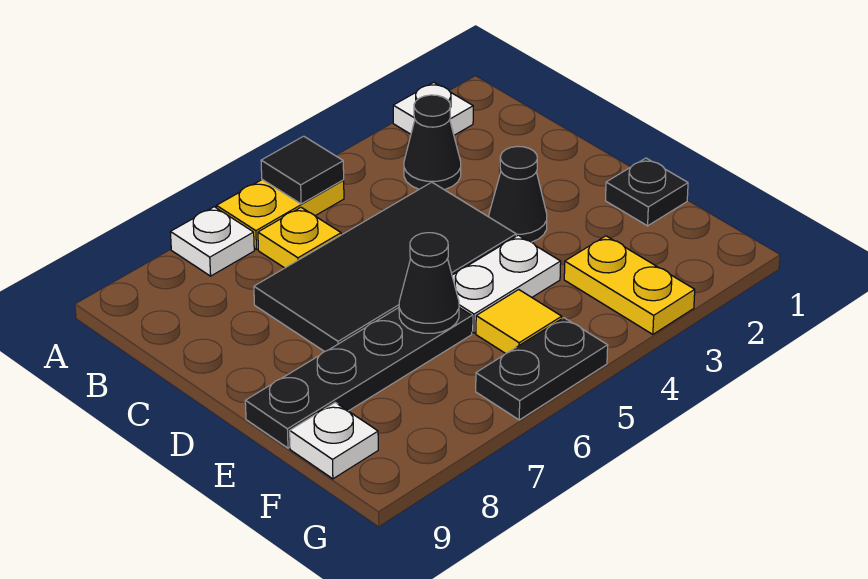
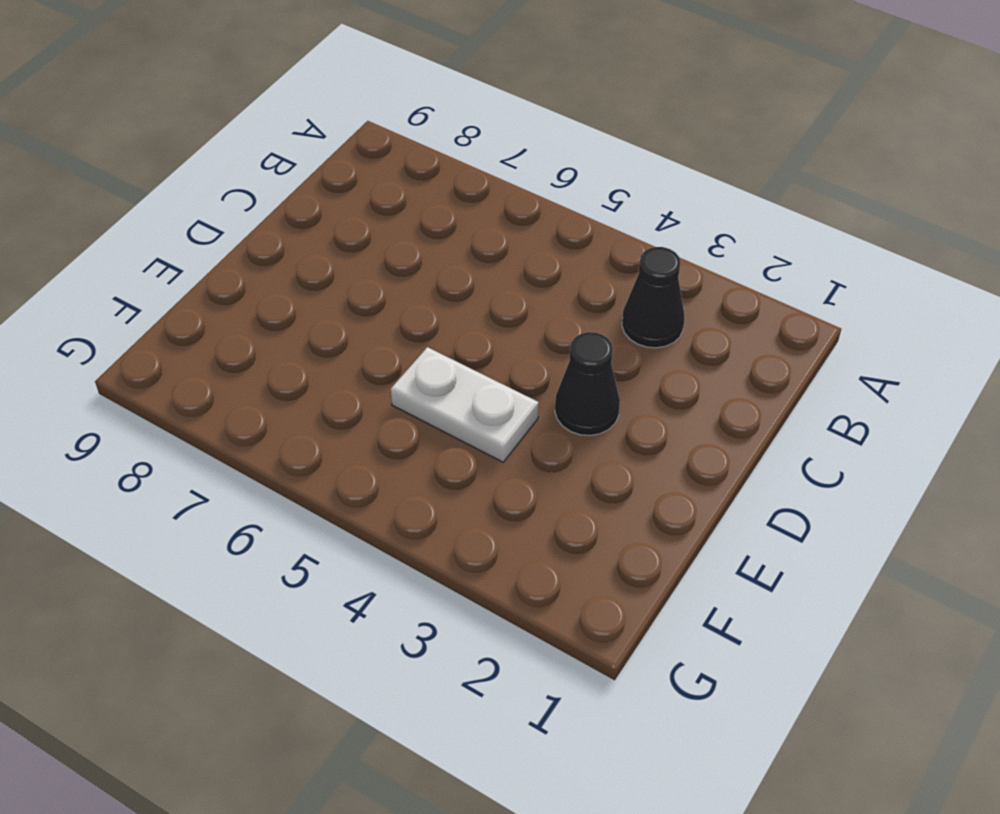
none -> white 1x1 plate [393,82,473,135]
none -> yellow 1x2 plate [217,180,344,250]
none -> white 1x1 plate [170,207,254,276]

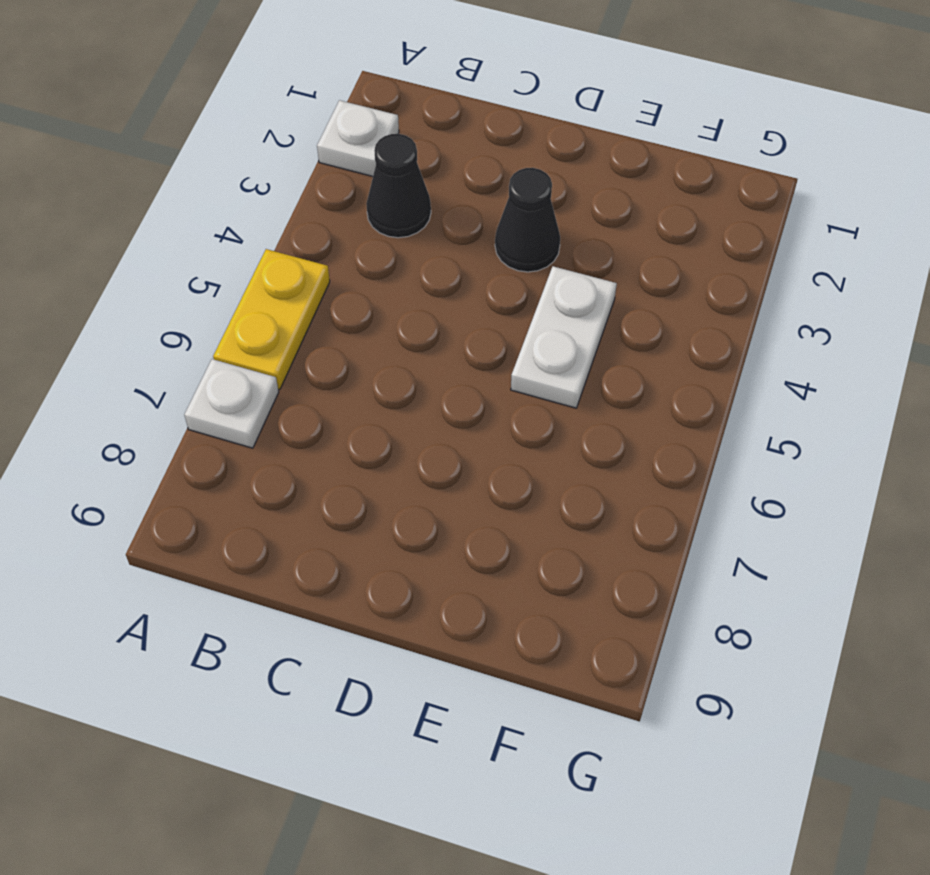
none -> yellow 1x1 plate [258,208,341,268]
none -> black 2x4 tile [254,182,516,352]
none -> black 1x1 plate [606,158,688,226]

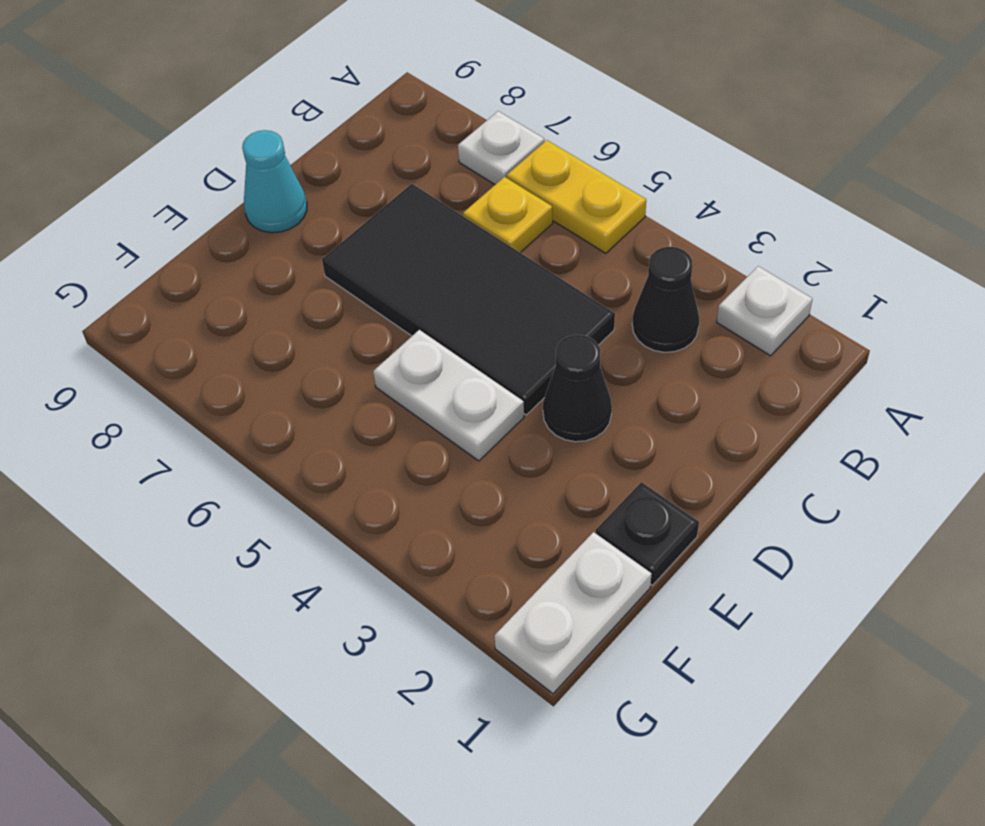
cyan 1x1 cone [242,130,307,233] -> none
white 1x2 plate [495,532,651,694] -> none
none -> black 1x4 plate [245,308,472,448]
none -> yellow 1x2 plate [564,236,695,334]
none -> yellow 1x1 tile [476,290,562,354]

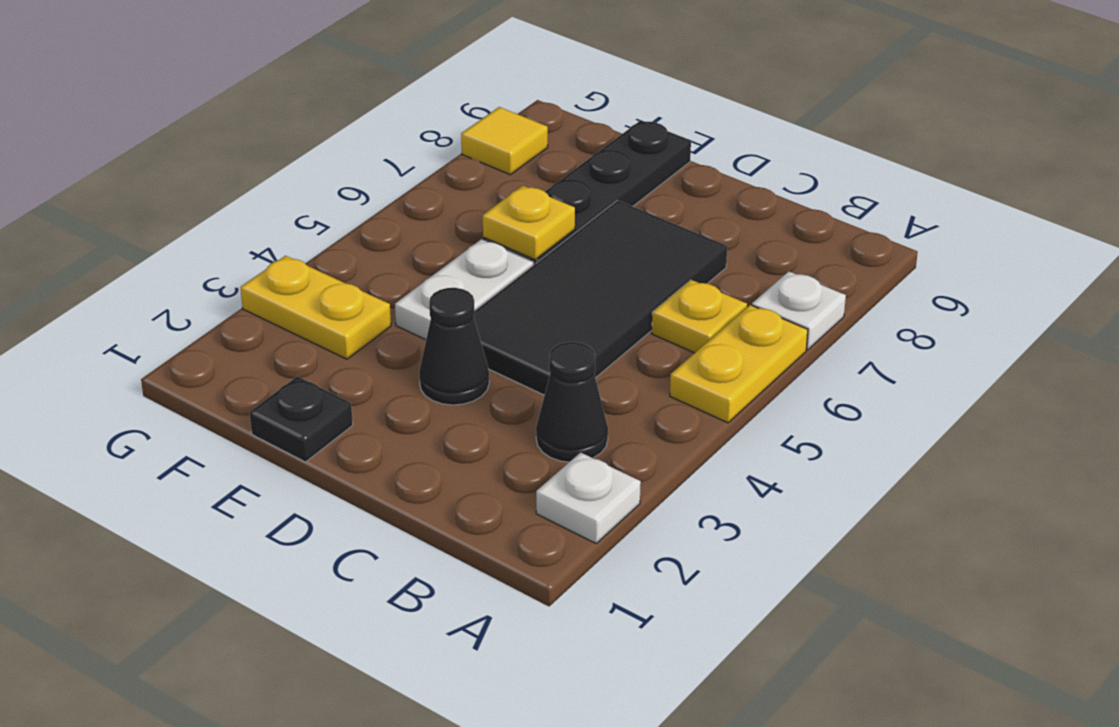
yellow 1x1 plate [483,186,575,260] -> black 1x1 cone [399,233,459,333]
yellow 1x1 tile [461,107,548,175] -> yellow 1x1 tile moved to [476,290,562,354]
none -> white 1x1 plate [290,403,378,479]
none -> black 1x2 plate [476,318,608,420]
none -> black 1x1 tile [261,136,344,204]

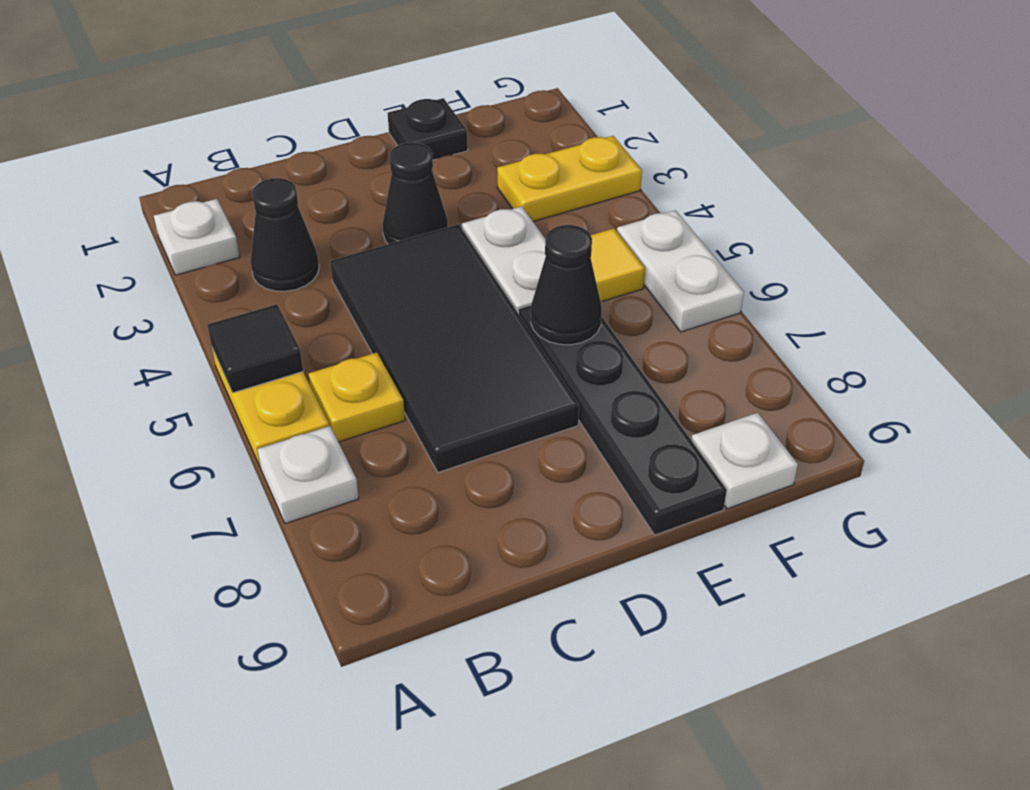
white 1x2 plate [617,210,744,332] -> black 1x2 plate [476,318,608,420]

